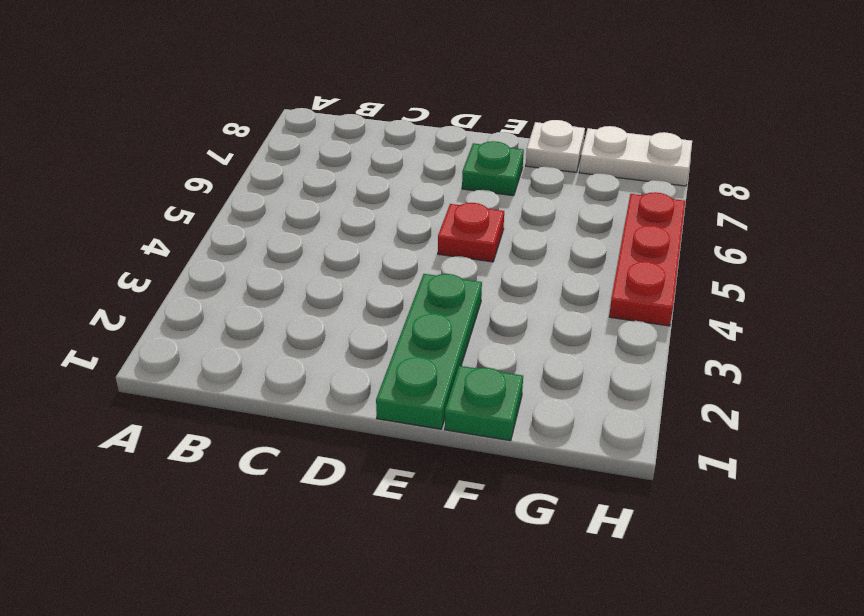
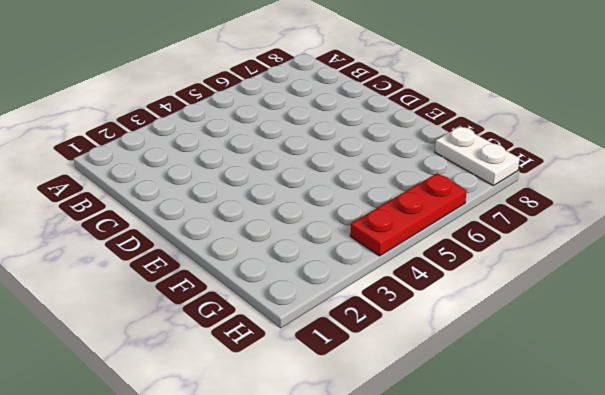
none -> green 1x3 plate [376,274,482,429]
none -> red 1x1 plate [438,203,504,262]

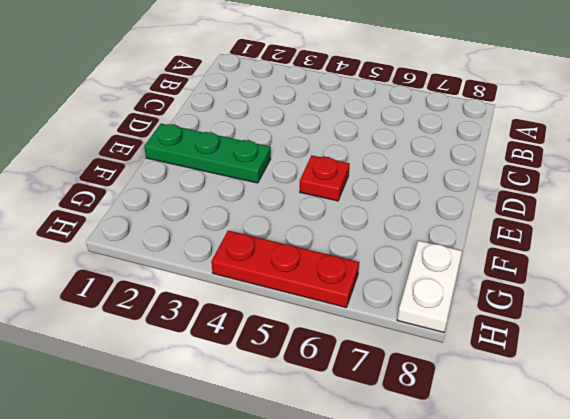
none -> green 1x1 plate [462,141,524,196]
none -> green 1x1 plate [445,366,523,441]

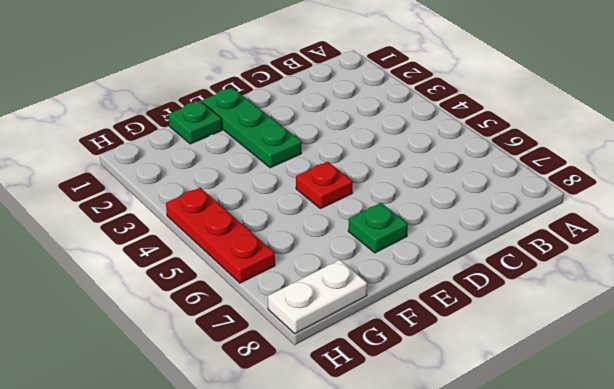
none -> white 1x1 plate [526,120,585,172]

